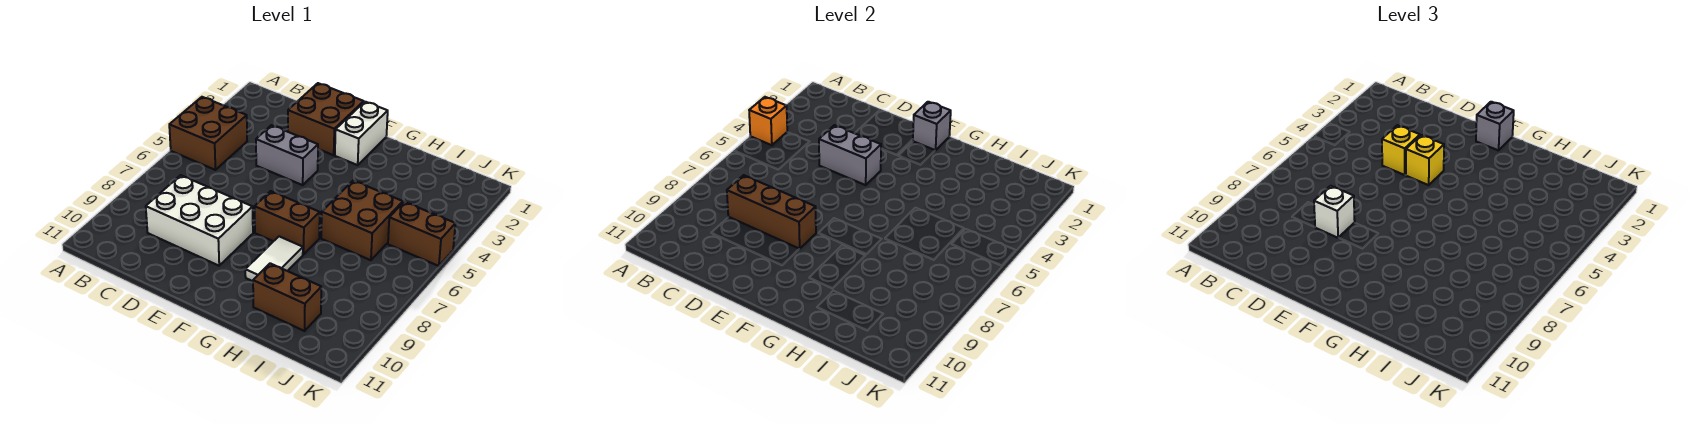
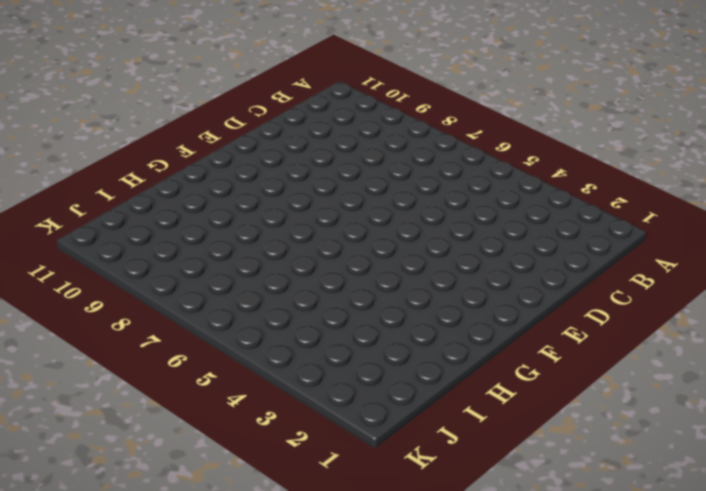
none -> brown 2x2 brick [169,97,247,170]
none -> white 2x3 brick [146,175,253,266]
none -> brown 2x2 brick [288,83,364,155]

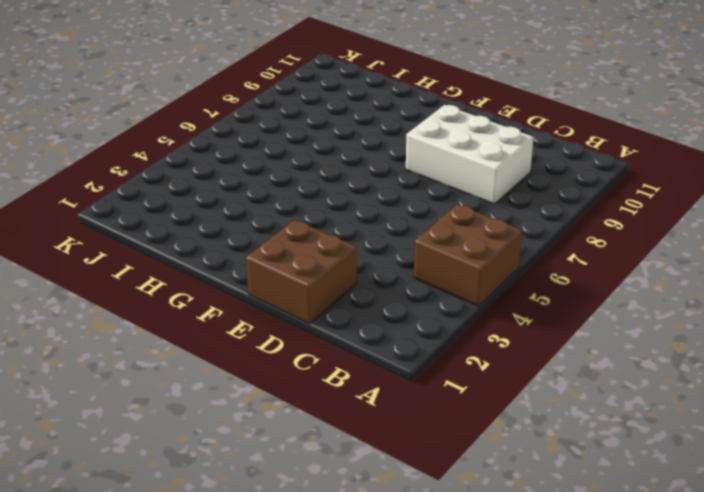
none -> grey 1x2 brick [256,125,318,185]
none -> white 1x2 brick [335,102,388,165]
none -> brown 1x2 brick [255,191,320,255]

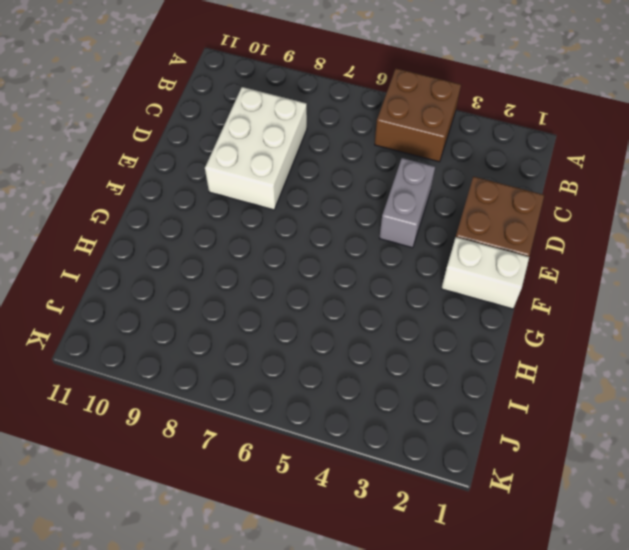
none -> brown 1x2 brick [255,191,320,255]
none -> white 1x2 tile [245,236,303,281]
none -> brown 2x2 brick [321,181,403,260]

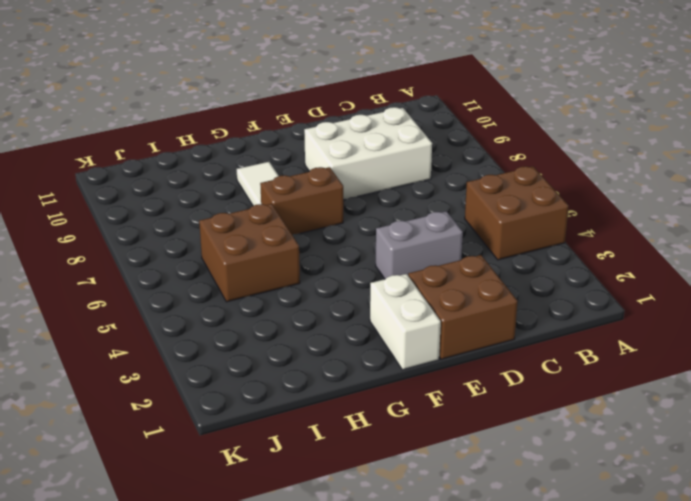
none -> brown 1x2 brick [253,263,321,331]
none -> brown 1x2 brick [388,202,456,266]
none -> orange 1x1 brick [749,97,787,145]

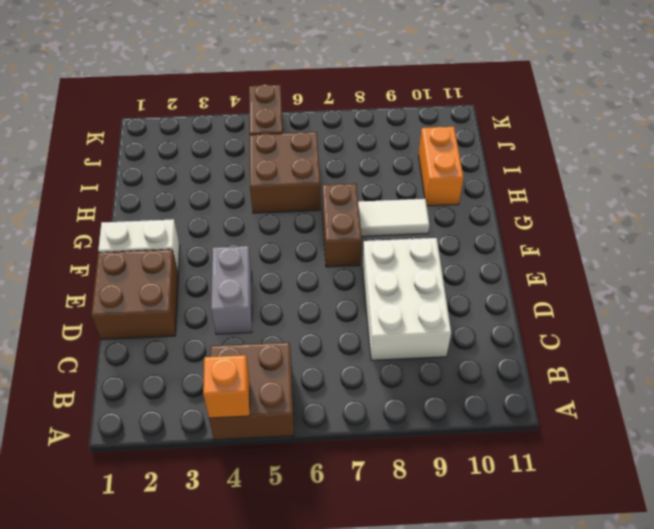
orange 1x2 brick [418,127,463,206] -> brown 1x2 brick [253,263,321,331]
none -> brown 1x3 brick [727,175,816,249]
none -> grey 1x2 brick [819,125,881,185]
none -> grey 1x1 brick [913,102,951,150]

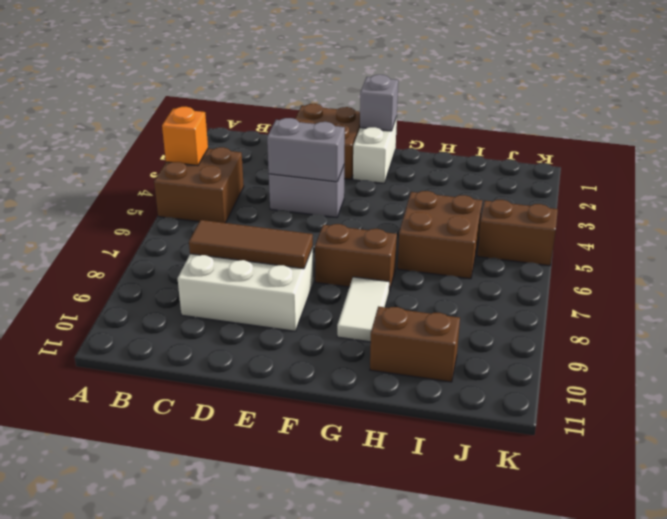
brown 1x3 tile [189,220,313,269] -> brown 1x3 brick [727,175,816,249]
none -> yellow 1x1 brick [1382,125,1420,175]
none -> white 1x1 brick [1314,186,1355,238]
none -> yellow 1x1 brick [1406,135,1444,185]

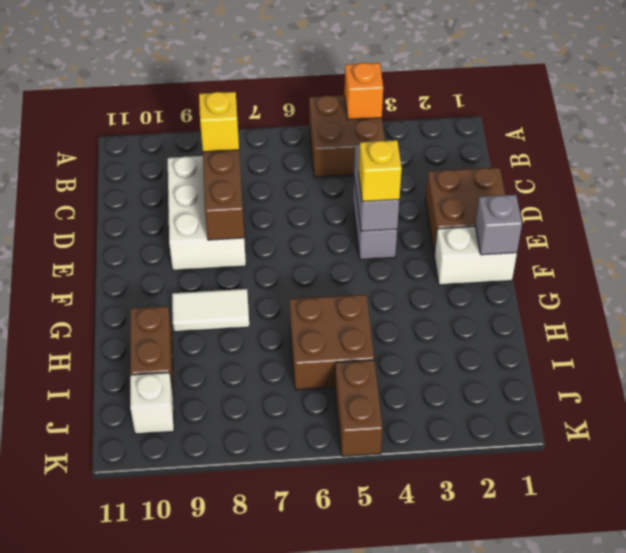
yellow 1x1 brick [199,92,239,152] -> yellow 1x1 brick moved to [1382,125,1420,175]
white 1x1 brick [130,373,174,434] -> white 1x1 brick moved to [1314,186,1355,238]
none -> brown 1x2 brick [255,191,320,255]
none -> grey 1x1 brick [1476,102,1514,150]

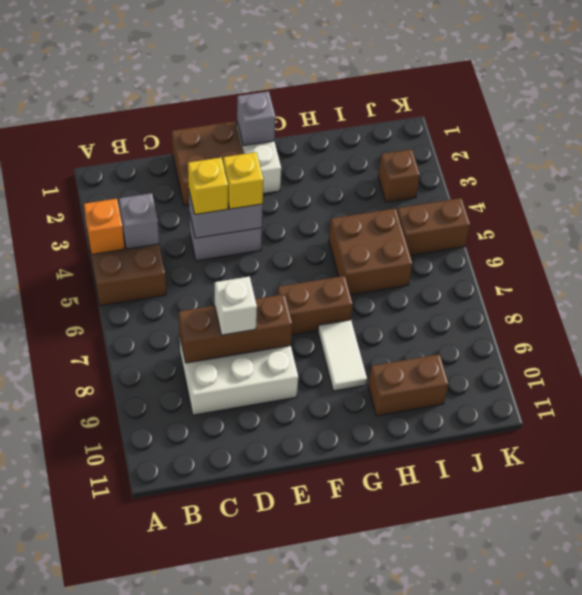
grey 1x1 brick [119,193,159,249] -> grey 1x1 brick moved to [1476,102,1514,150]
brown 1x1 brick [378,149,420,202] -> none

